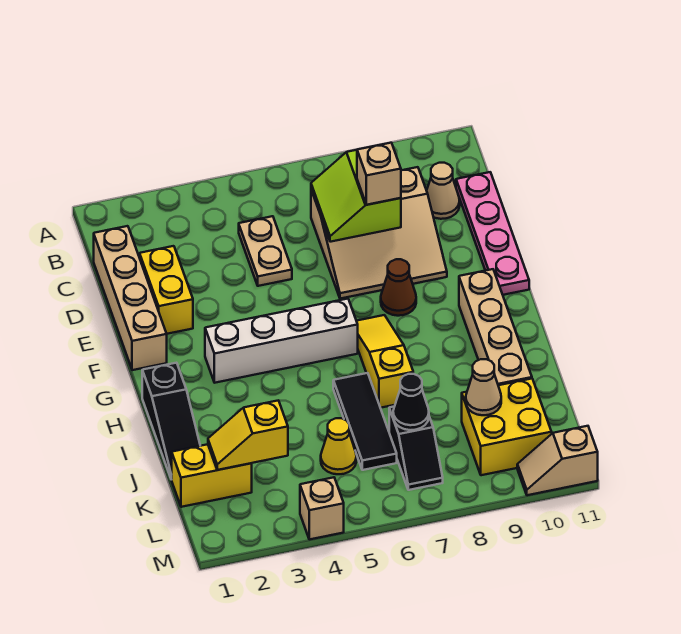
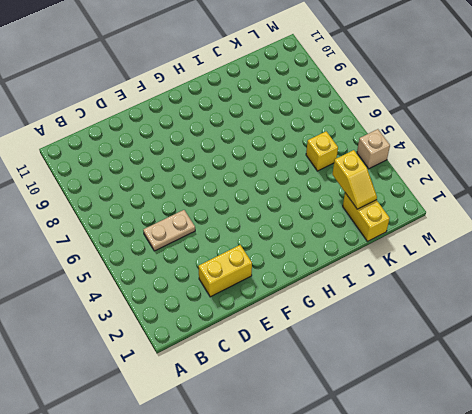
yellow 1x1 brick [306,131,338,171] -> yellow 1x1 cone [321,418,356,474]
none -> tan 1x4 brick [94,226,167,370]
none -> tan 3x3 slope [311,167,447,299]
none -> tan 1x1 cone [427,163,460,219]

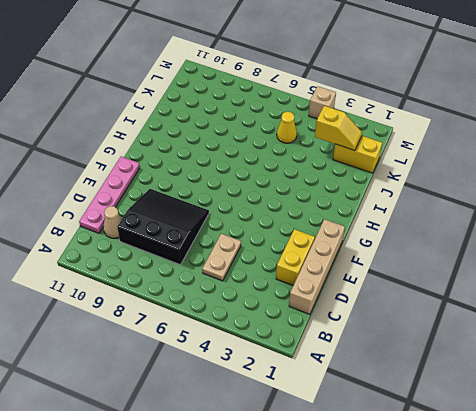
black 3x3 slope [117,189,209,265] -> tan 3x3 slope [311,167,447,299]
none -> brown 1x1 cone [381,259,416,316]
none -> white 1x4 brick [205,299,358,383]
none -> yellow 1x3 slope [357,315,413,408]

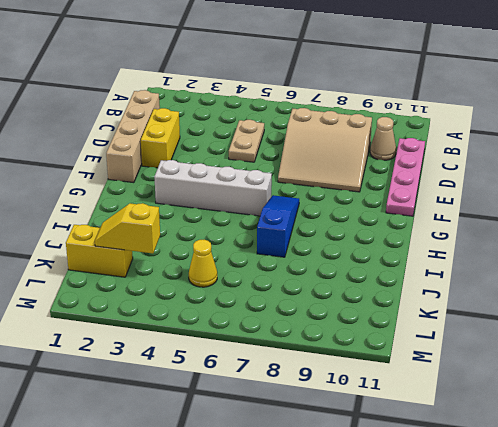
blue 1x3 slope [257,195,299,257] -> yellow 1x3 slope [357,315,413,408]
none -> brown 1x1 cone [381,259,416,316]
none -> tan 1x4 brick [459,269,532,385]
none -> black 1x3 slope [142,363,200,479]

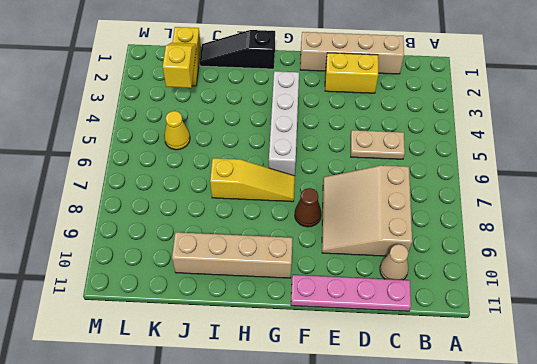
none -> black 1x3 tile [333,373,397,470]
none -> black 1x2 slope [389,407,443,490]
none -> yellow 2x2 brick [462,379,552,475]

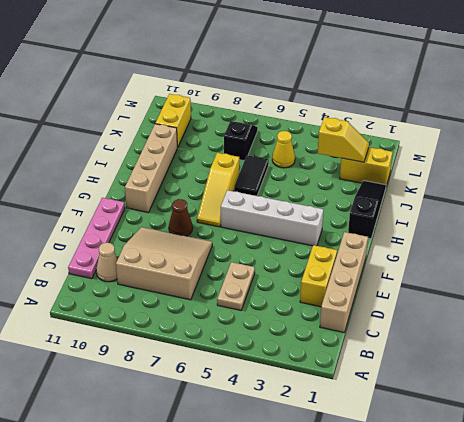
black 1x2 tile [234,155,269,196] -> black 1x3 tile [333,373,397,470]
yellow 1x2 brick [155,94,191,147] -> yellow 2x2 brick [462,379,552,475]
none -> tan 1x1 brick [300,477,344,539]
none -> tan 1x2 slope [517,426,598,495]
none -> lime 2x2 slope [311,150,401,242]

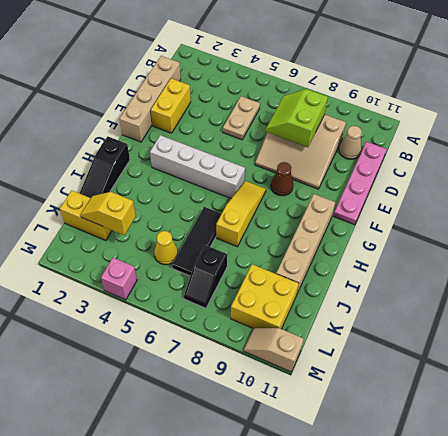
pink 1x1 brick [101,258,137,300] -> tan 1x1 brick [300,477,344,539]
none -> black 1x1 cone [393,374,429,430]
none -> tan 1x1 cone [466,359,501,415]
none -> tan 1x1 brick [357,143,401,205]

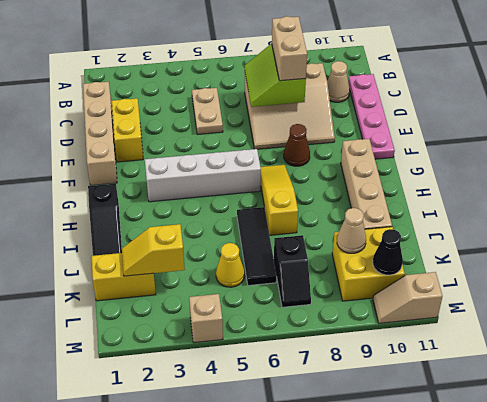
tan 1x2 brick [272,16,307,81] -> tan 1x1 brick [357,143,401,205]
black 1x1 cone [373,229,403,275] -> black 1x1 cone moved to [393,374,429,430]

